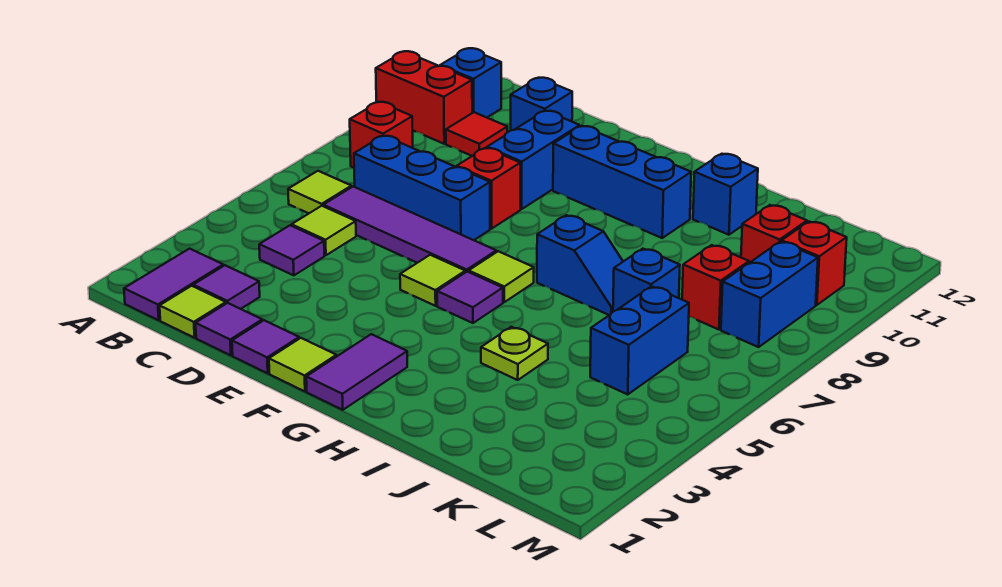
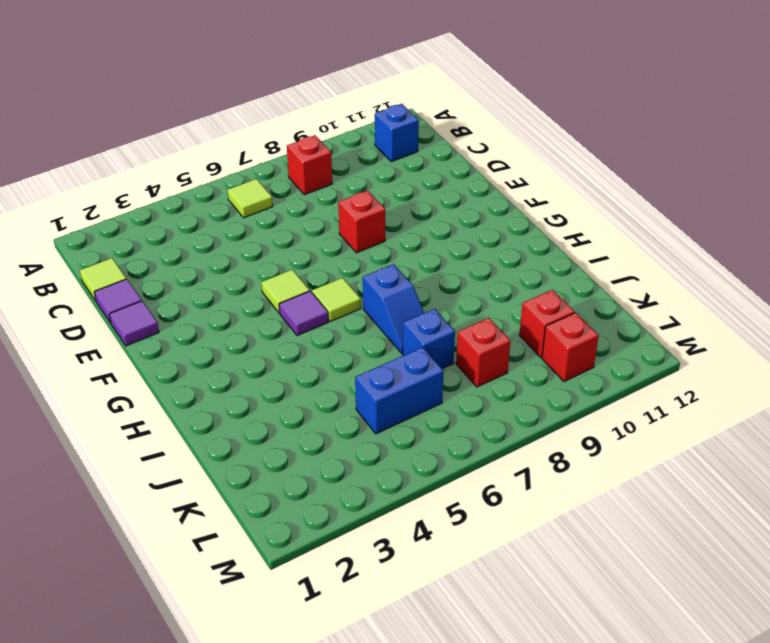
none -> red 1x2 brick [376,51,472,144]
none -> purple 1x2 tile [124,249,223,320]
none -> purple 1x1 tile [193,265,260,309]
none -> purple 1x1 tile [259,225,324,275]

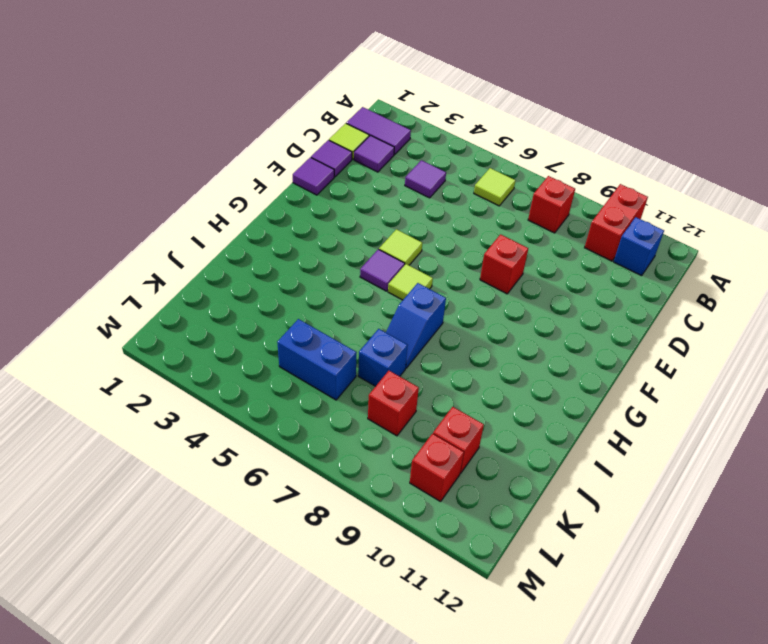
none -> lime 1x1 tile [292,206,356,255]
none -> purple 1x4 tile [323,187,496,272]
none -> blue 1x3 brick [354,135,490,240]
none -> red 1x1 tile [446,112,507,156]

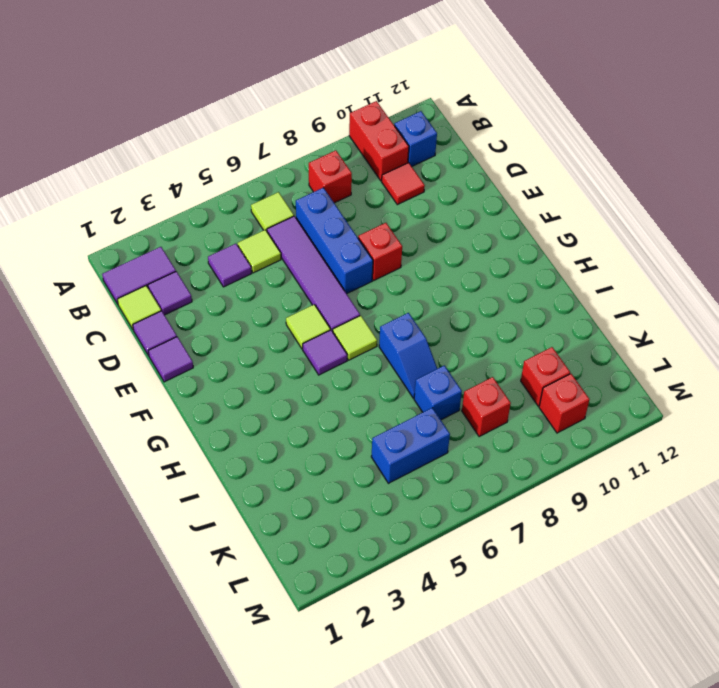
none -> blue 1x1 brick [511,78,572,130]
none -> blue 1x2 brick [487,111,580,209]
none -> lime 1x1 tile [269,338,336,391]
none -> blue 1x3 brick [553,126,691,238]

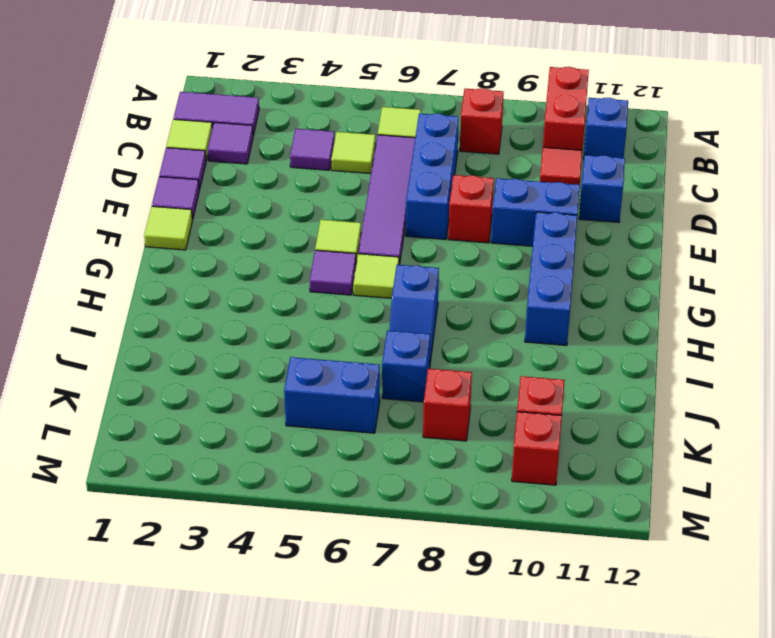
none -> purple 1x2 tile [306,334,407,410]
none -> lime 1x1 plate [481,327,548,380]
none -> blue 1x1 brick [693,154,758,235]
none -> blue 1x2 brick [721,242,818,347]

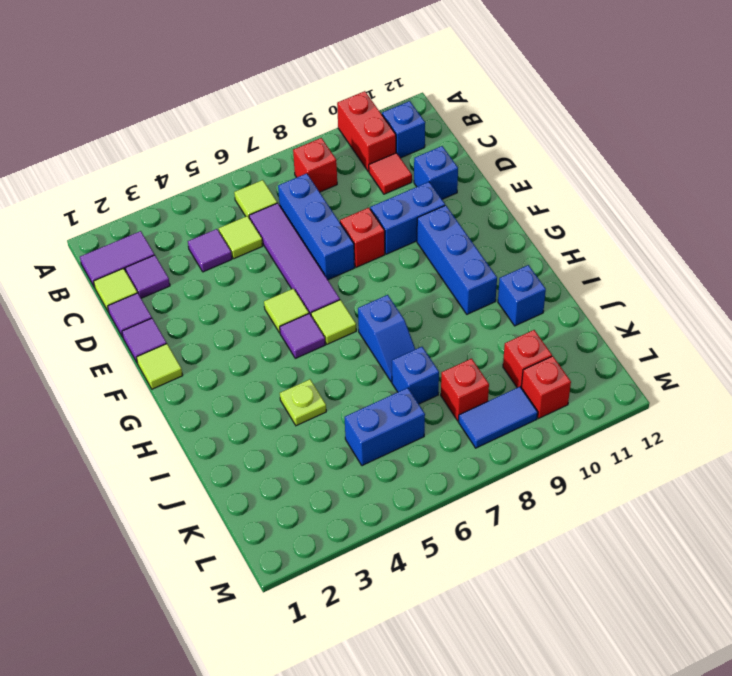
blue 1x2 tile [459,387,538,448] -> blue 1x2 brick [721,242,818,347]
none -> purple 1x2 tile [306,334,407,410]

